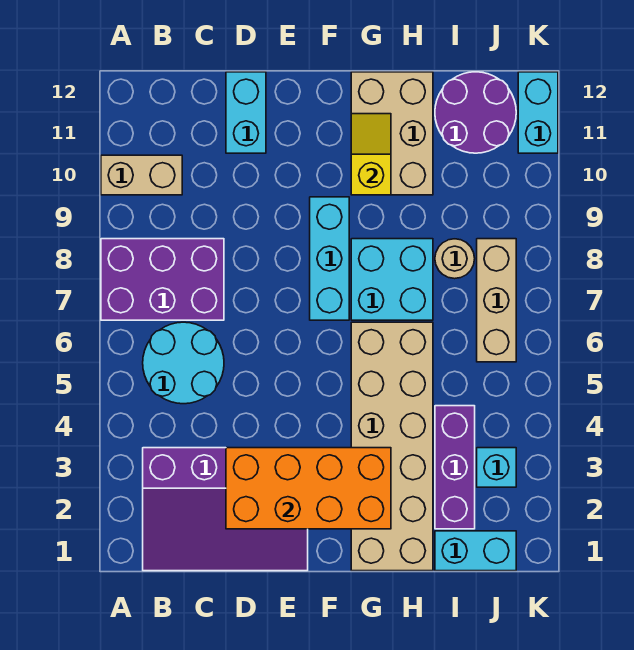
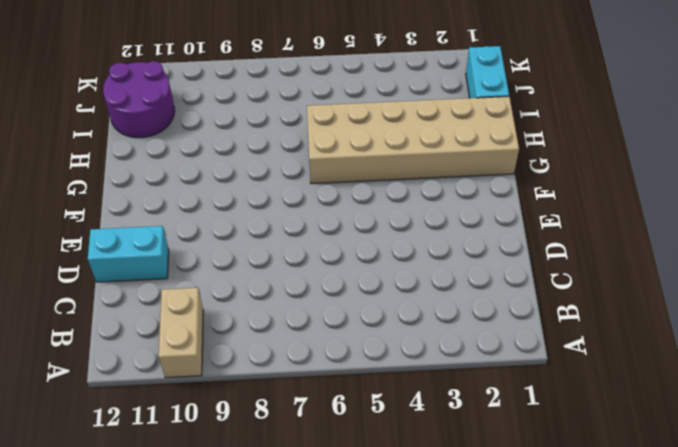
none -> purple 2x3 brick [101,239,224,320]
none -> purple 3x4 slope [143,448,308,571]
none -> cyan 2x2 round brick [143,322,224,404]

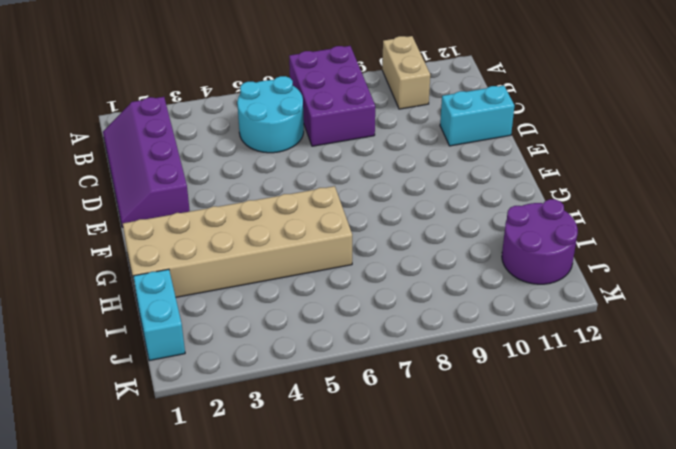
purple 2x4 slope [103,97,190,227] -> purple 3x4 slope [143,448,308,571]
none -> cyan 1x3 brick [310,197,349,320]
none -> cyan 2x2 brick [351,239,433,320]
none -> tan 2x3 brick [351,72,433,195]

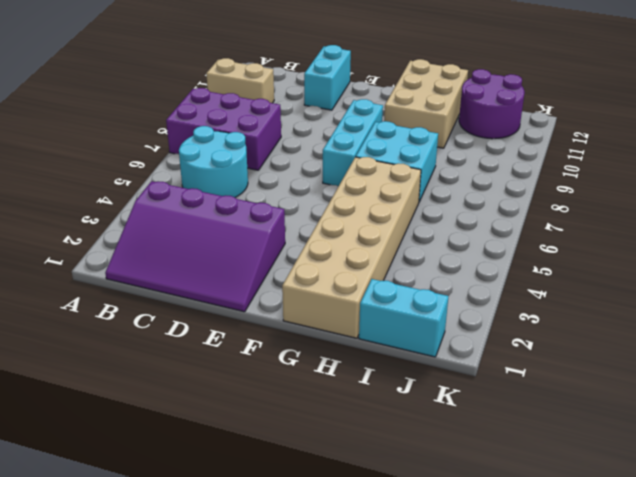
none -> purple 1x3 brick [435,406,475,529]
none -> tan 1x1 round brick [435,239,475,279]
none -> cyan 1x1 brick [477,448,516,487]

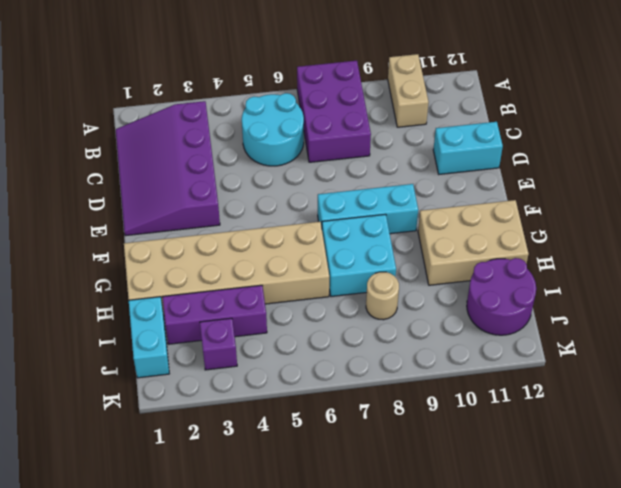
purple 1x1 brick [200,318,237,370] -> cyan 1x1 brick [477,448,516,487]
none -> tan 1x3 brick [477,239,516,362]
none -> cyan 1x2 brick [518,72,558,153]
none -> orange 2x4 brick [226,448,391,529]

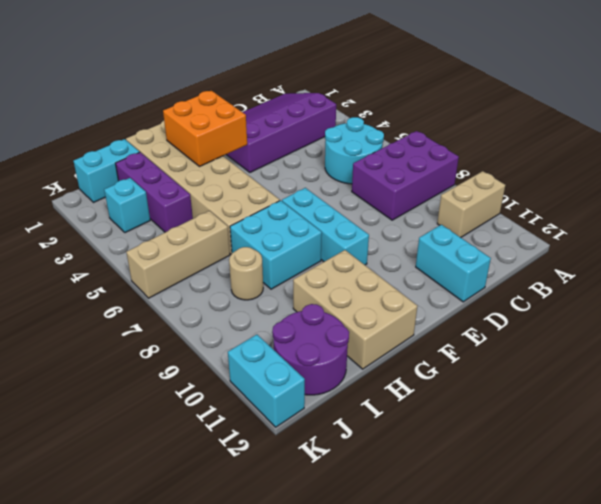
orange 2x2 brick [163,91,247,166] -> orange 2x4 brick [226,448,391,529]
tan 1x3 brick [126,211,230,298] -> tan 1x3 brick turned to [477,239,516,362]
none -> yellow 1x2 slope [351,114,391,195]

